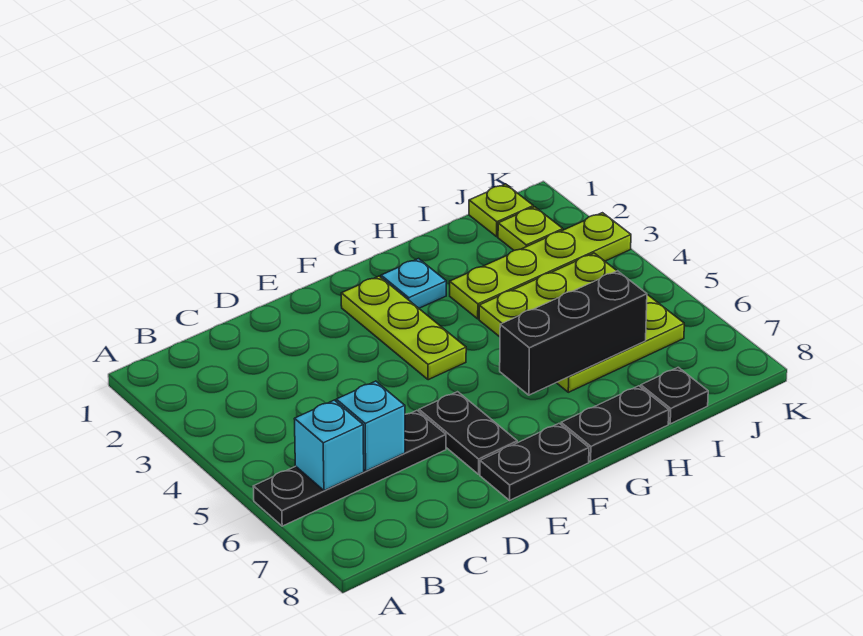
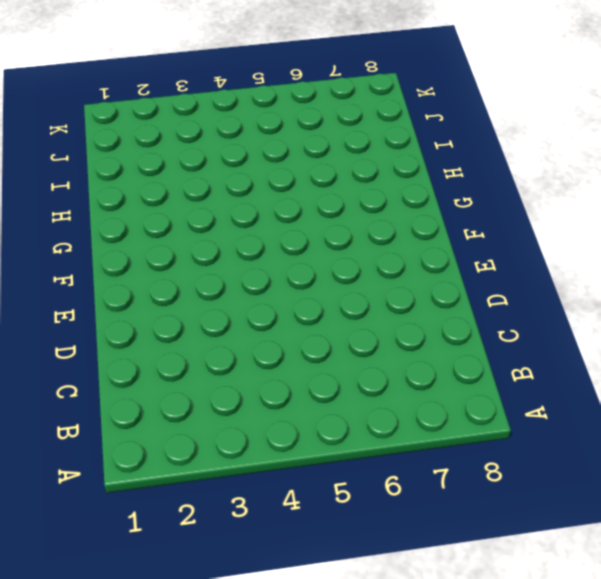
none -> black 1x4 plate [253,411,446,526]
none -> black 1x2 plate [419,392,517,474]
none -> black 1x2 plate [480,423,589,500]

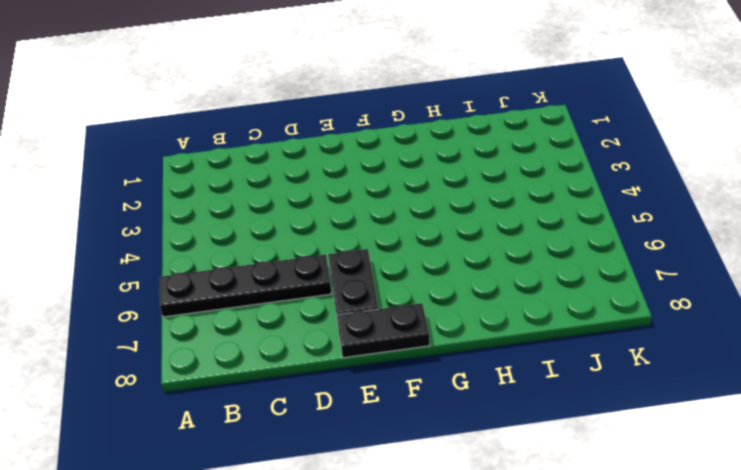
none -> lime 1x3 plate [341,276,466,380]
none -> cyan 1x1 plate [381,259,446,308]
none -> black 1x2 plate [561,386,669,462]

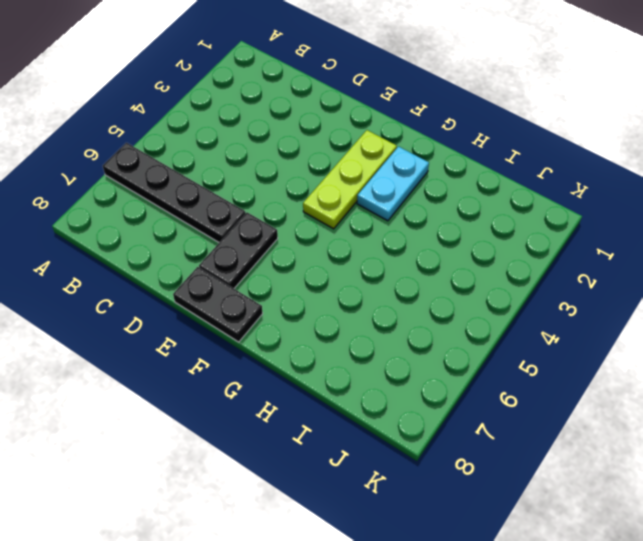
cyan 1x2 plate [357,147,429,221] -> cyan 1x1 plate [381,259,446,308]
none -> black 1x2 plate [561,386,669,462]
none -> lime 1x4 plate [450,213,631,319]
none -> lime 3x3 plate [479,253,684,392]

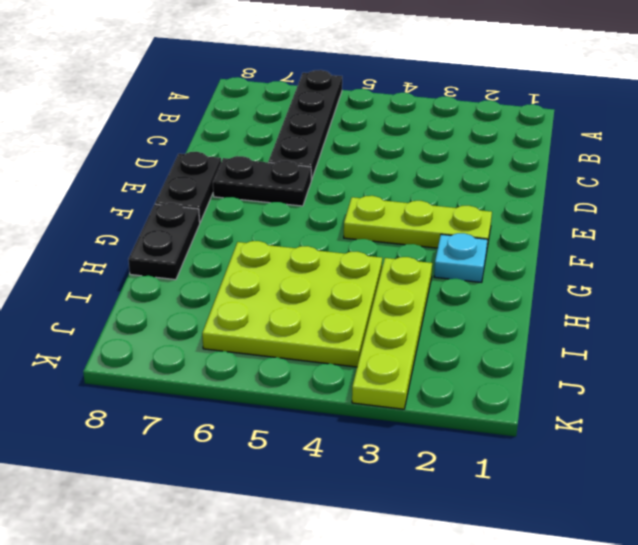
none -> black 1x1 plate [641,367,708,424]
none -> lime 1x1 plate [469,184,533,237]
none -> lime 1x1 plate [498,207,563,250]

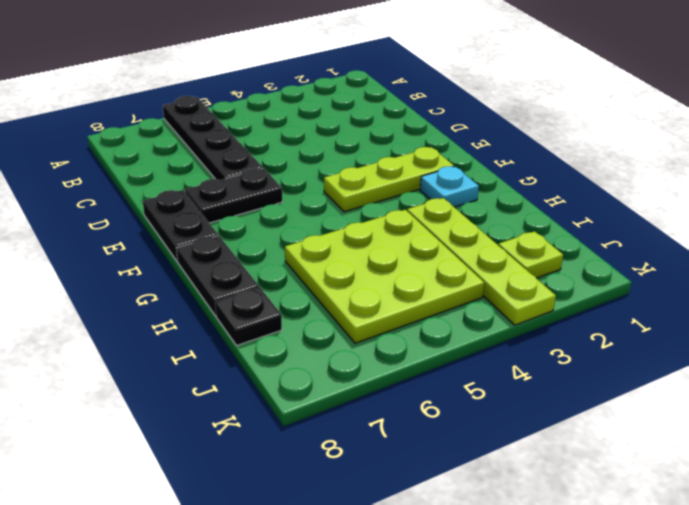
none -> lime 1x1 plate [469,184,533,237]
none -> cyan 1x1 brick [295,400,364,491]
none -> cyan 1x1 brick [336,381,405,471]

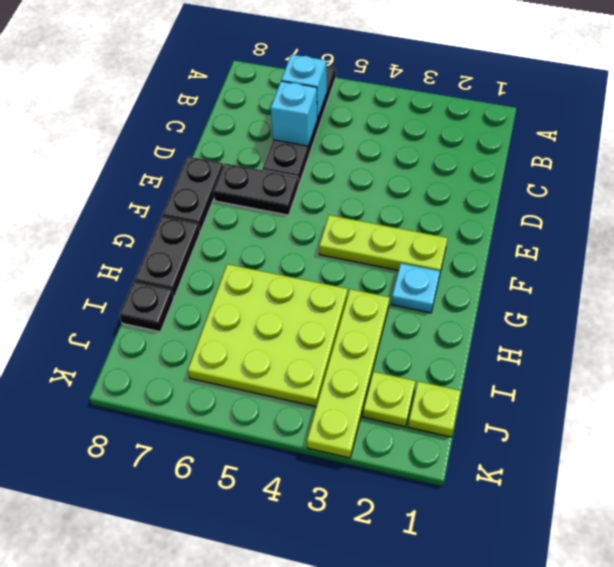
none -> black 1x3 brick [500,271,647,395]

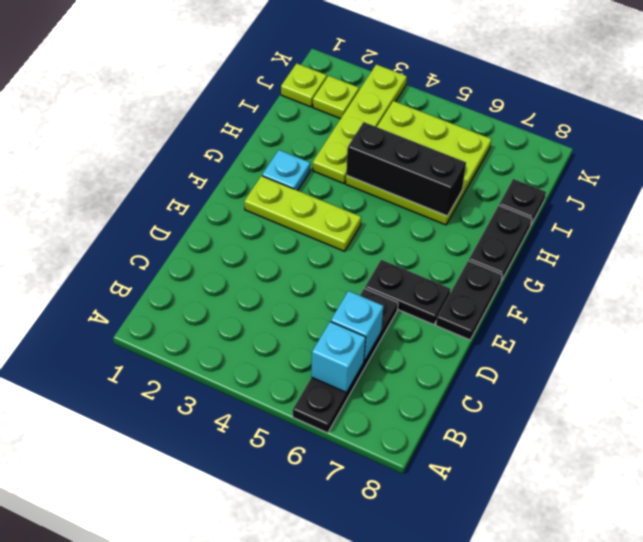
black 1x3 brick [346,122,466,216] -> black 1x3 brick turned to [500,271,647,395]

